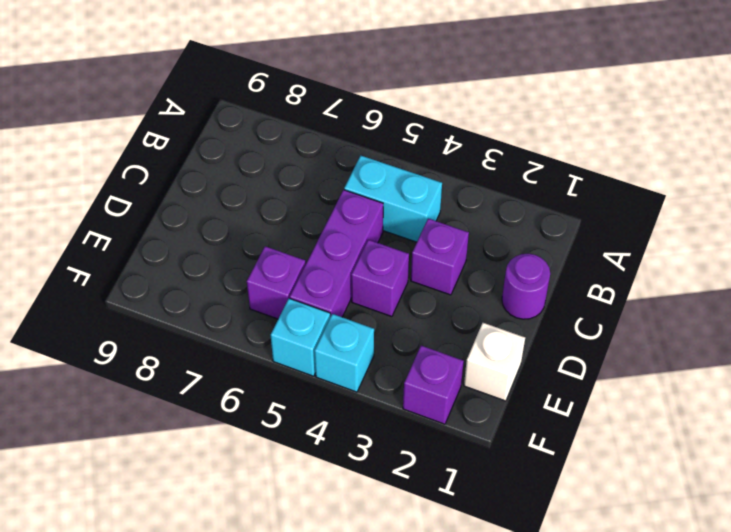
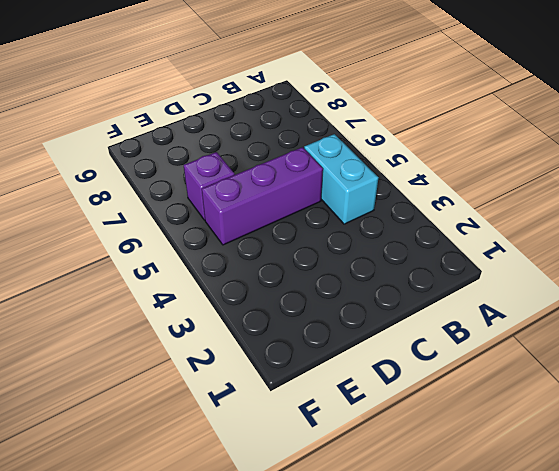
none -> purple 1x1 round brick [502,254,550,319]
none -> purple 1x1 brick [411,219,469,295]

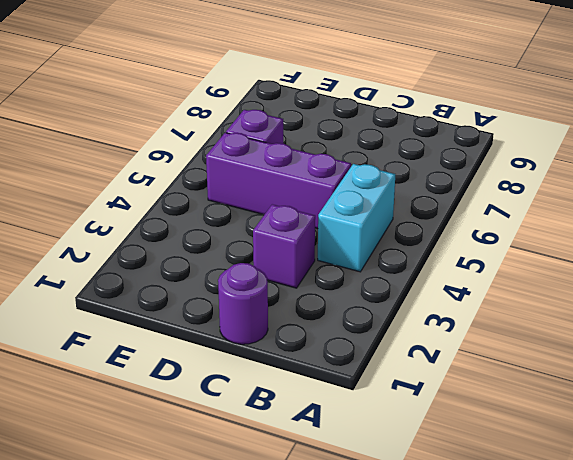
none -> purple 1x1 brick [351,240,409,317]
none -> white 1x1 brick [464,323,525,401]

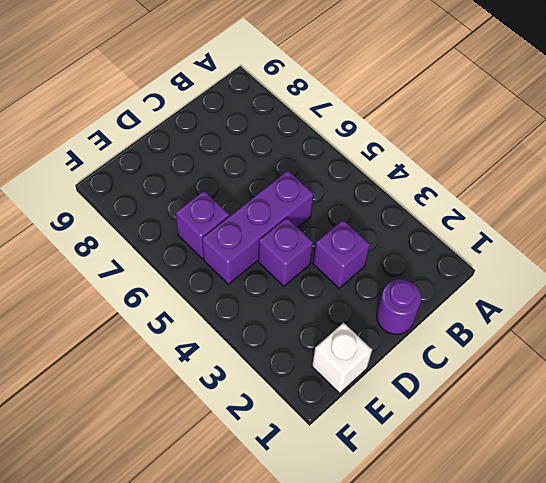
none -> cyan 1x2 brick [344,156,442,242]
none -> purple 1x1 brick [403,346,464,424]

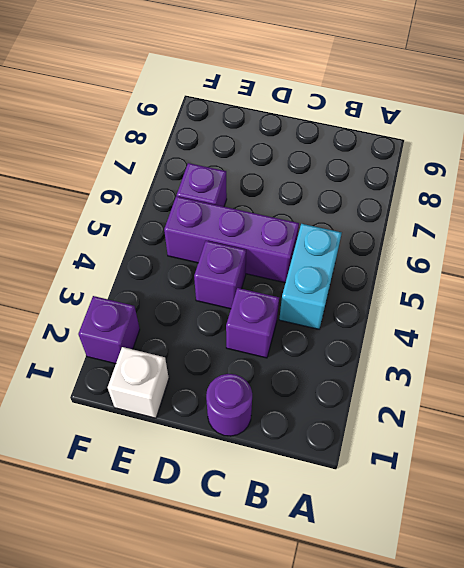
none -> cyan 1x1 brick [315,314,374,392]
none -> cyan 1x1 brick [271,298,330,376]

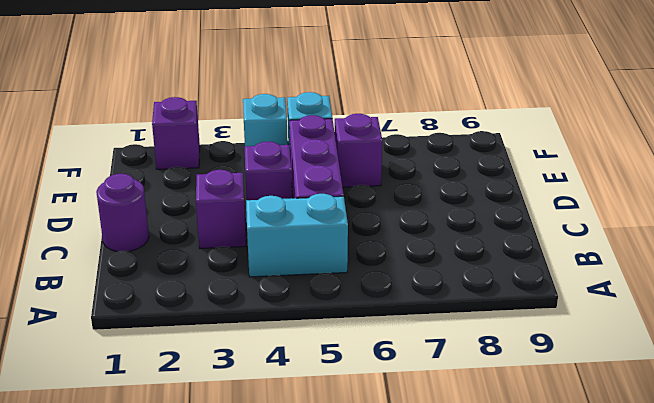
none -> white 1x1 brick [464,323,525,401]

